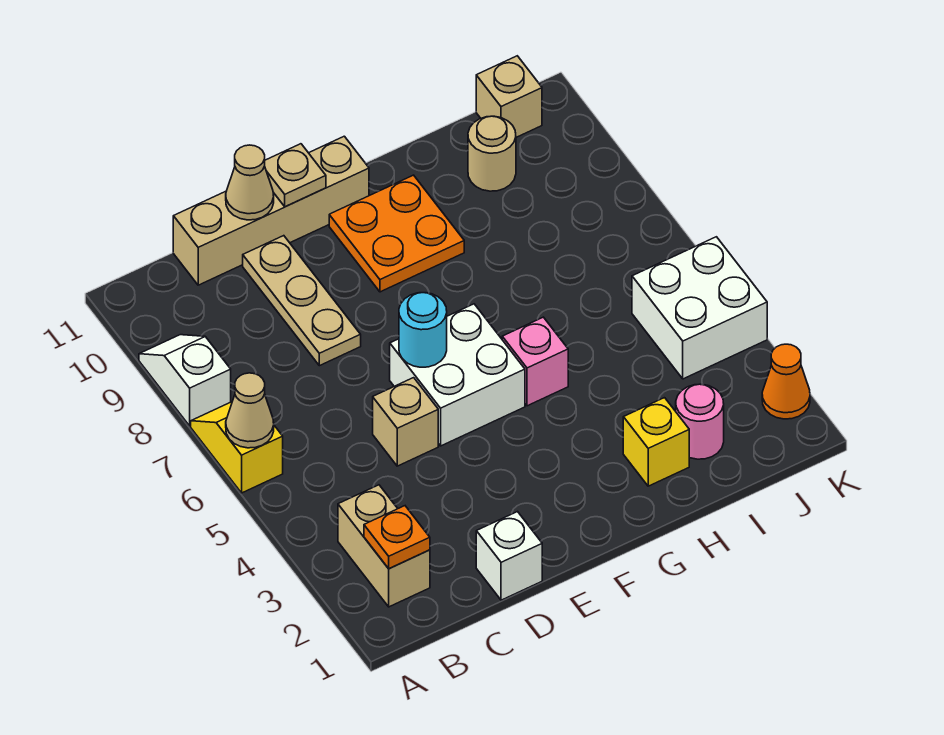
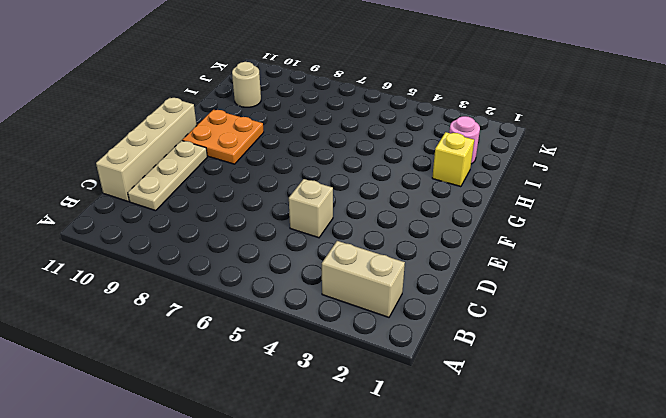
tan 1x3 plate [128,141,207,211] -> tan 1x3 plate turned to [243,236,361,366]
none -> yellow 1x2 slope [191,402,283,493]
none -> white 1x2 slope [139,335,231,426]
none -> white 1x1 brick [476,512,542,600]

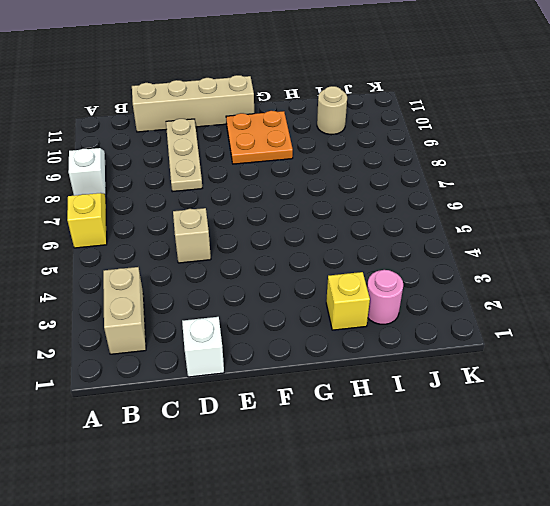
none -> white 2x2 brick [390,304,525,446]
none -> pink 1x1 brick [502,317,568,406]
none -> white 2x2 brick [632,237,767,379]

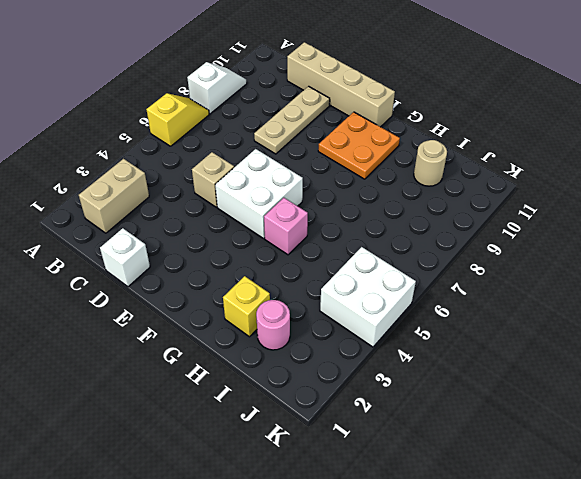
none -> tan 1x1 brick [476,56,542,137]
none -> orange 1x1 cone [762,344,810,419]
none -> tan 1x1 cone [226,373,274,448]

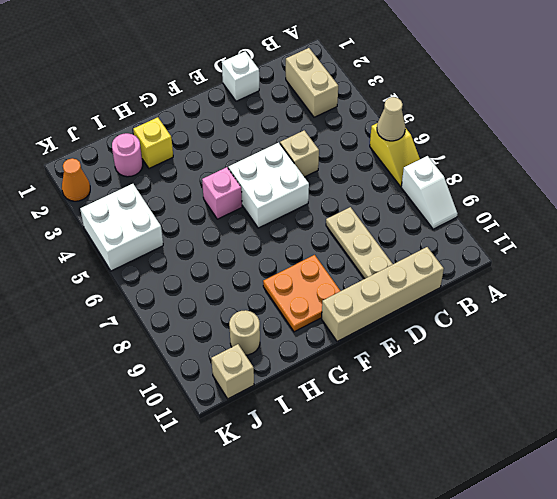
none -> orange 1x1 plate [364,506,430,569]
none -> tan 1x1 cone [226,145,274,220]
none -> cyan 1x1 round brick [399,293,447,367]

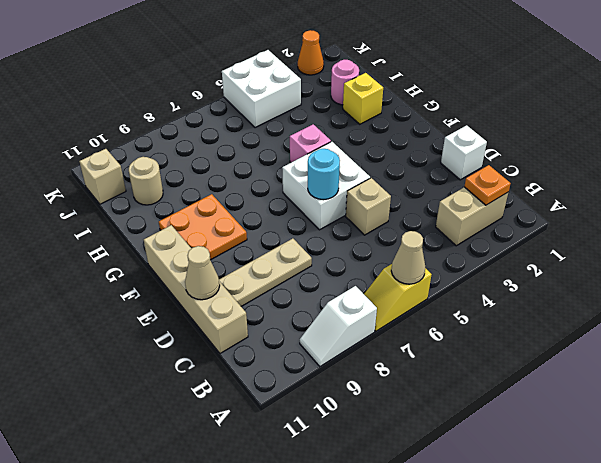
none -> tan 1x1 plate [265,144,326,207]

